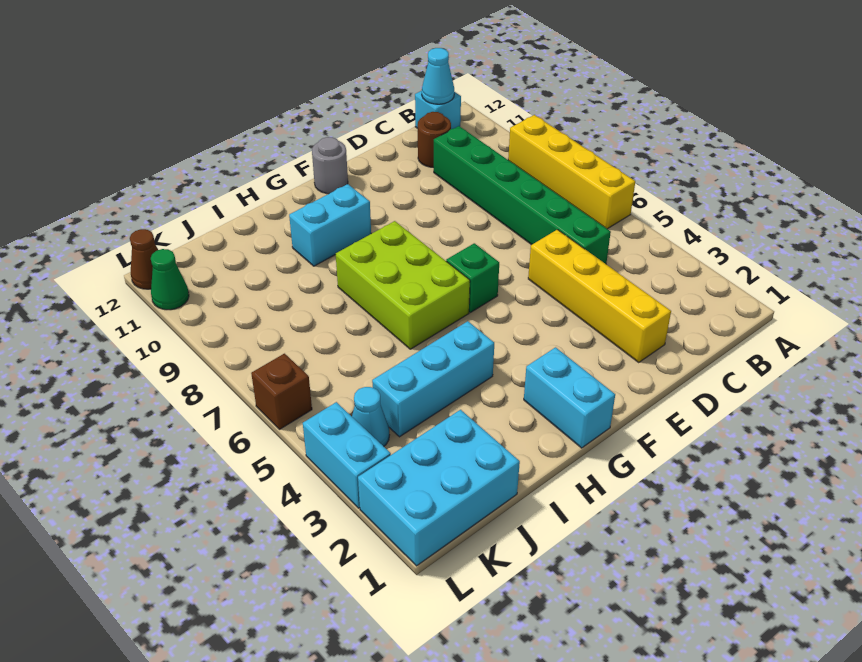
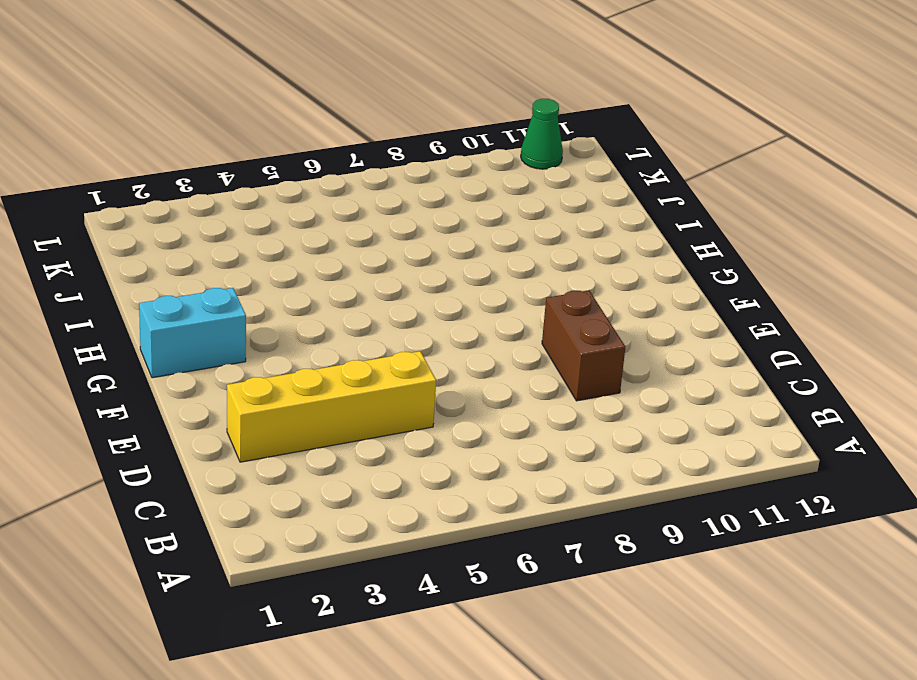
brown 1x2 brick [542,290,625,401] -> none
none -> yellow 1x4 brick [508,115,635,229]
none -> cyan 1x1 brick [415,91,461,129]
none -> green 1x6 brick [434,126,611,264]

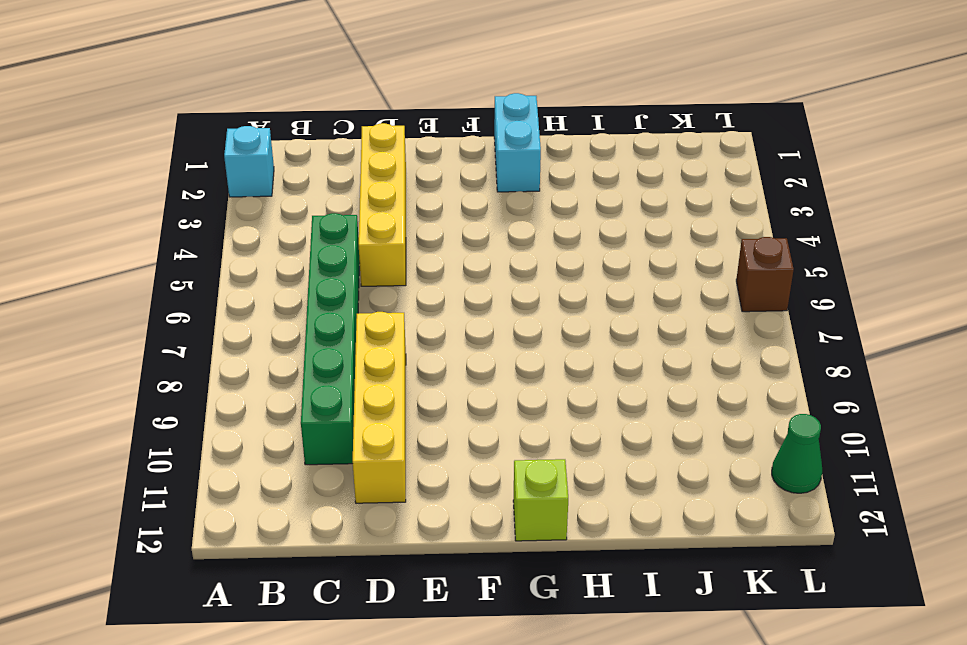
cyan 1x1 brick [224,126,274,197] -> cyan 1x1 brick moved to [415,91,461,129]
yellow 1x4 brick [353,312,406,503] -> yellow 1x4 brick moved to [508,115,635,229]
lime 1x1 brick [513,459,568,541] -> none
none -> brown 1x1 round brick [418,112,451,167]
none -> green 1x1 brick [446,243,499,312]
none -> grey 1x1 round brick [312,137,348,194]

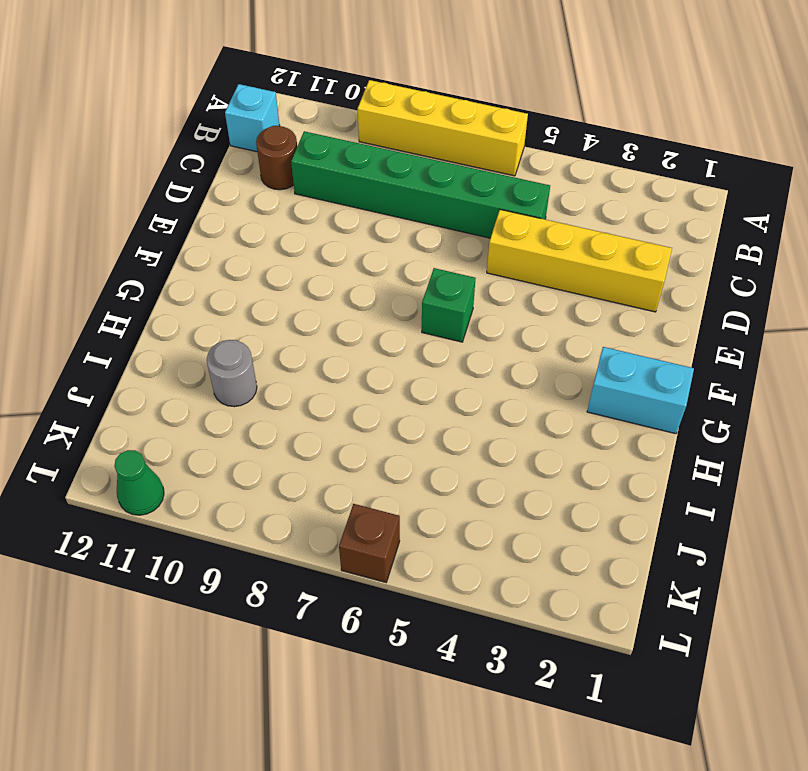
grey 1x1 round brick [207,340,257,407] -> grey 1x1 round brick moved to [312,137,348,194]
none -> lime 2x3 brick [336,221,470,349]
none -> cyan 1x2 brick [289,184,371,266]
none -> cyan 1x3 brick [372,321,494,437]

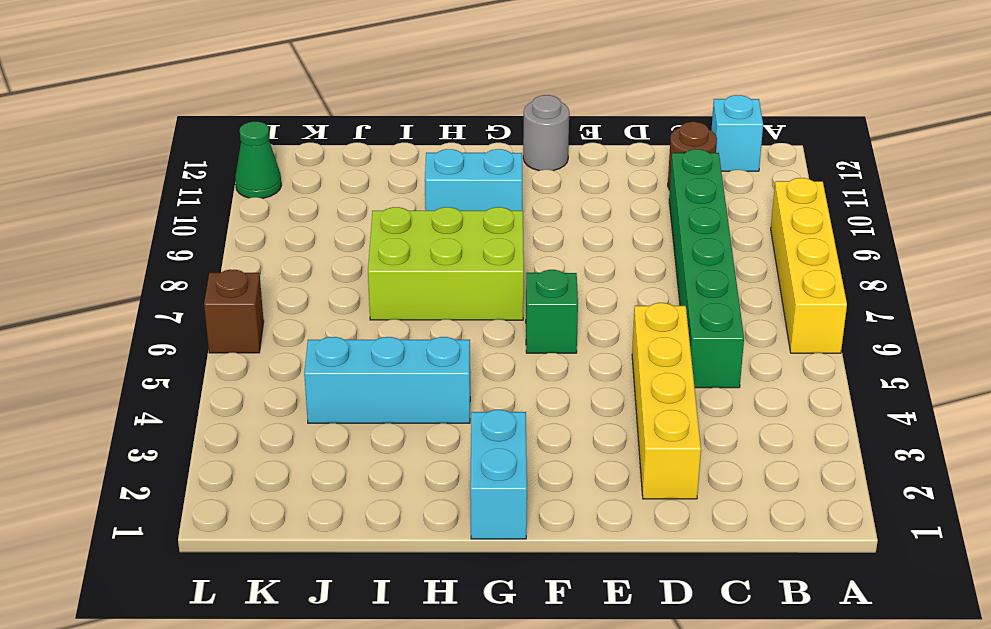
lime 2x3 brick [368,207,524,320] -> lime 2x3 brick turned to [336,221,470,349]
none -> cyan 2x3 brick [358,410,520,566]
none -> cyan 1x1 cone [352,387,389,446]
none -> cyan 1x2 brick [303,402,391,508]

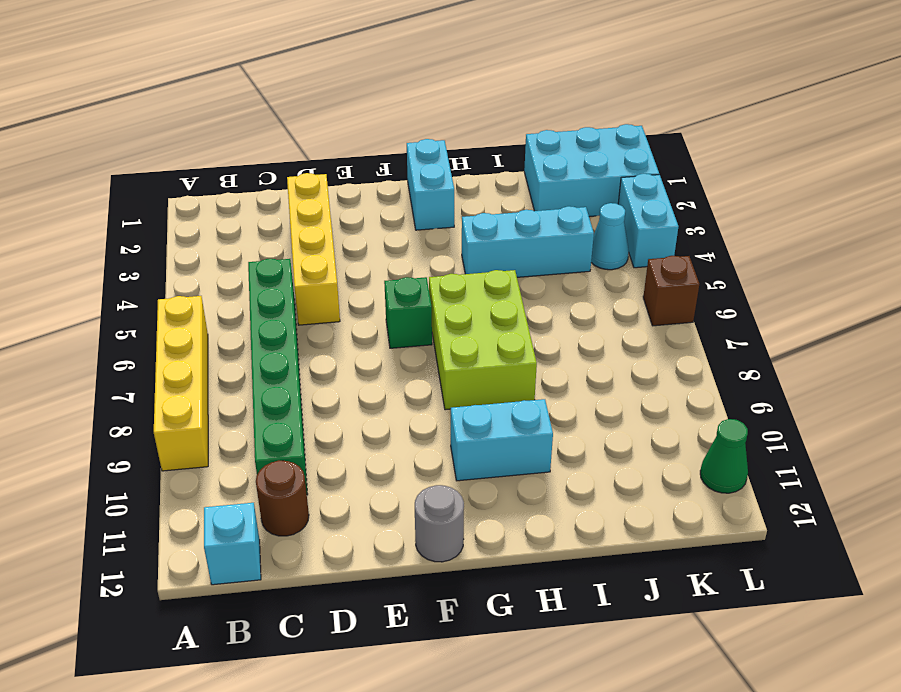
none -> brown 1x1 cone [130,229,158,289]
none -> cyan 1x1 cone [422,48,454,104]

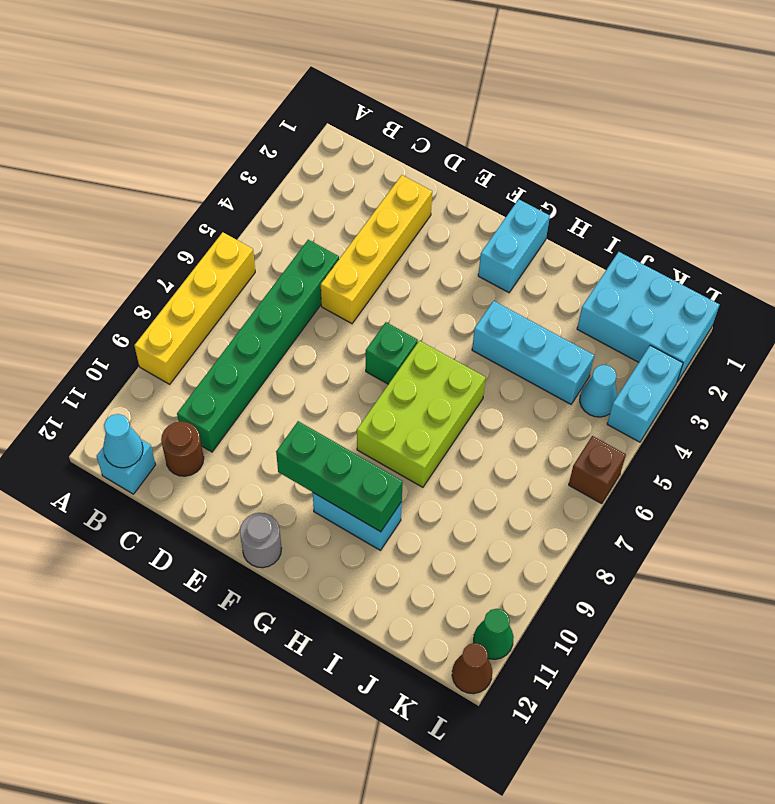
green 1x3 brick [276,421,403,532] -> none

